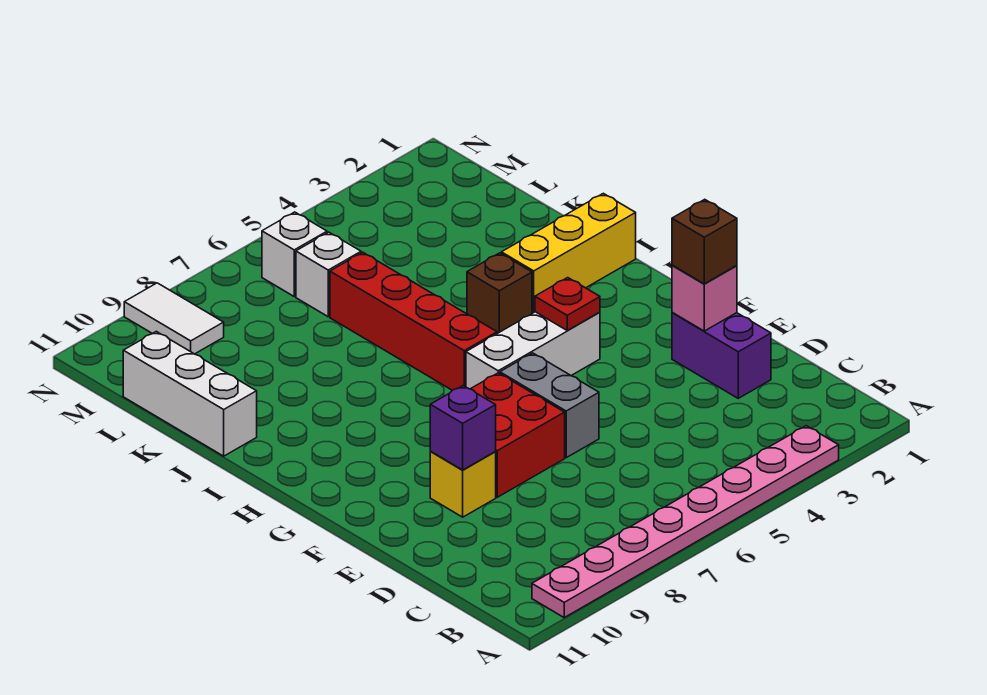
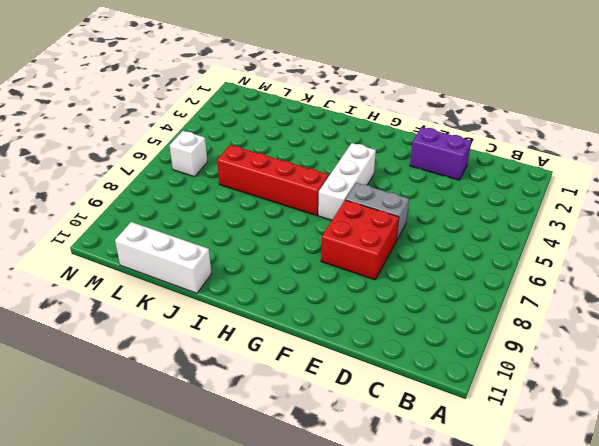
none -> pink 1x8 plate [532,426,839,617]
none -> yellow 1x1 brick [430,452,496,517]
none -> yellow 1x3 brick [501,193,636,313]

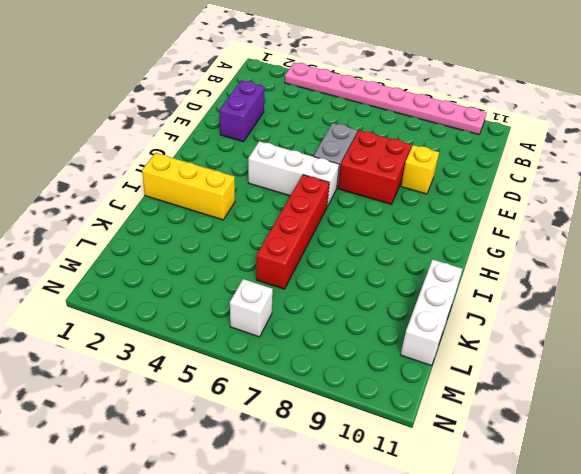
none -> brown 1x1 brick [467,253,532,334]
none -> white 1x1 brick [296,232,361,317]
none -> white 1x2 tile [124,283,224,354]

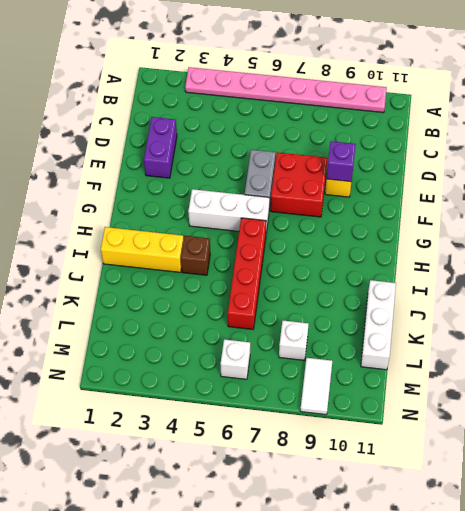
white 1x1 brick [279,321,309,360] -> white 1x1 brick moved to [296,232,361,317]
none -> pink 1x1 brick [672,265,737,331]
none -> red 1x1 plate [535,278,600,330]
none -> brown 1x1 brick [672,199,737,284]

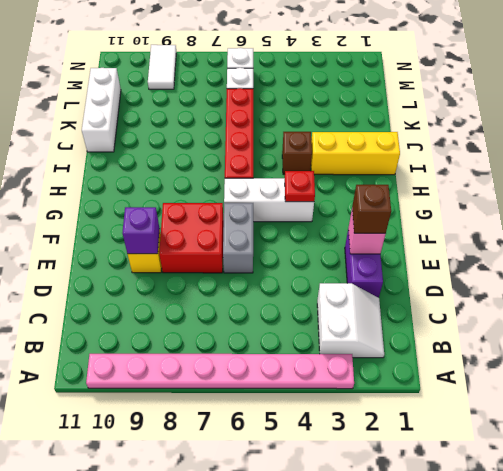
white 2x2 slope [317,283,384,358] -> none

